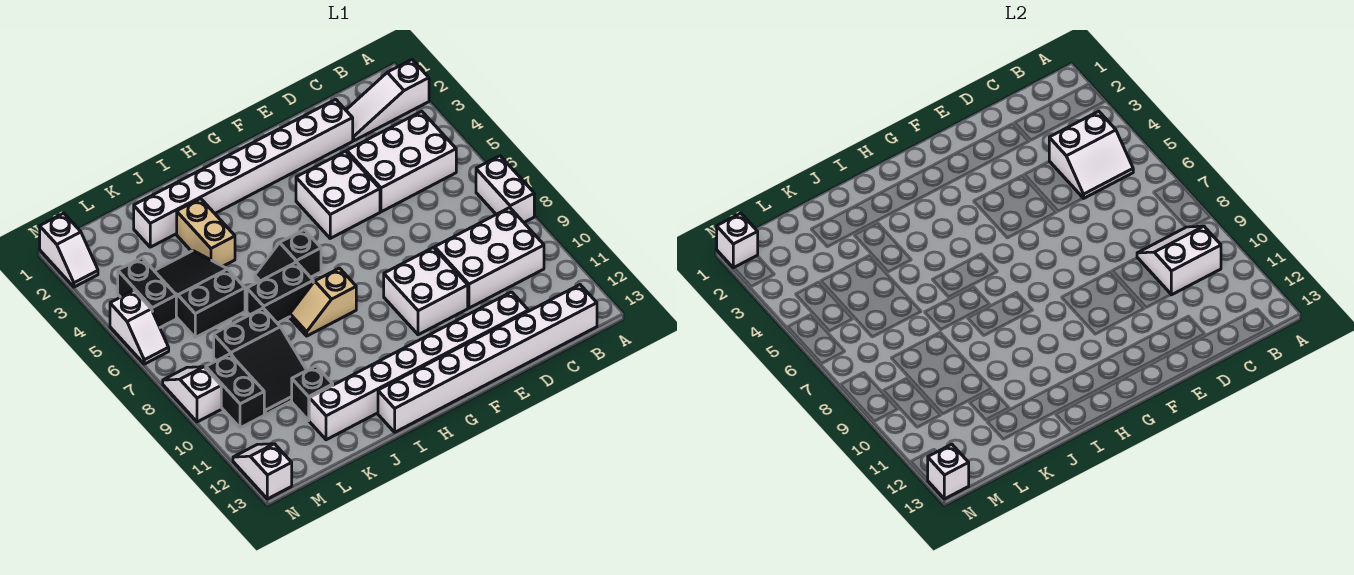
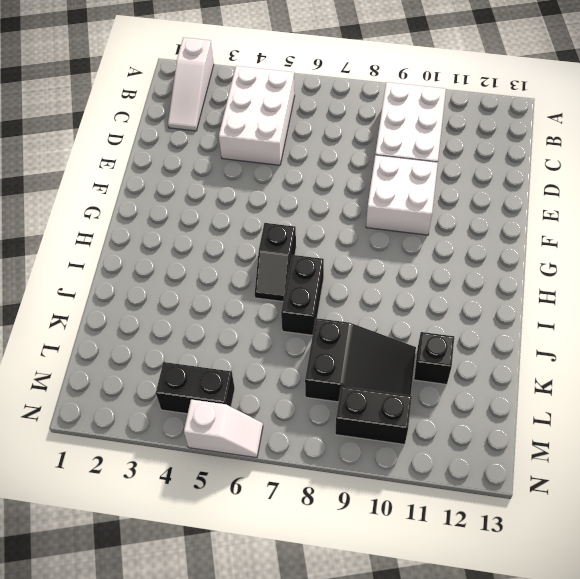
none -> white 1x2 brick [476,156,534,222]
none -> white 1x8 brick [378,285,597,432]
none -> white 1x8 brick [134,99,353,247]

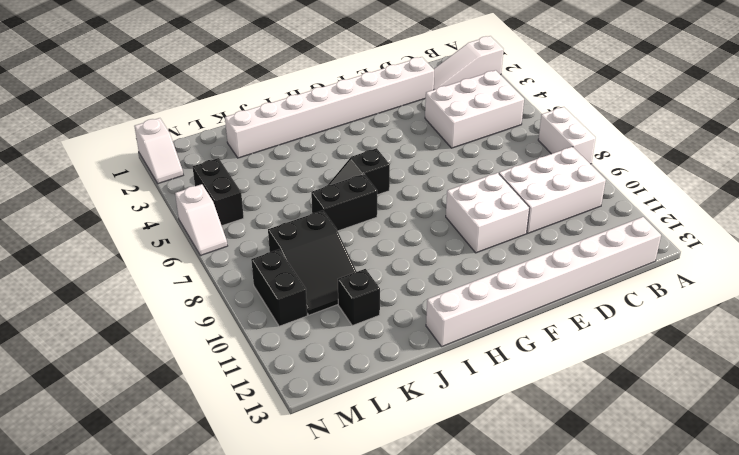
none -> white 1x8 brick [309,292,528,440]
none -> white 2x2 brick [296,151,380,238]
none -> tan 1x2 slope [290,268,356,336]

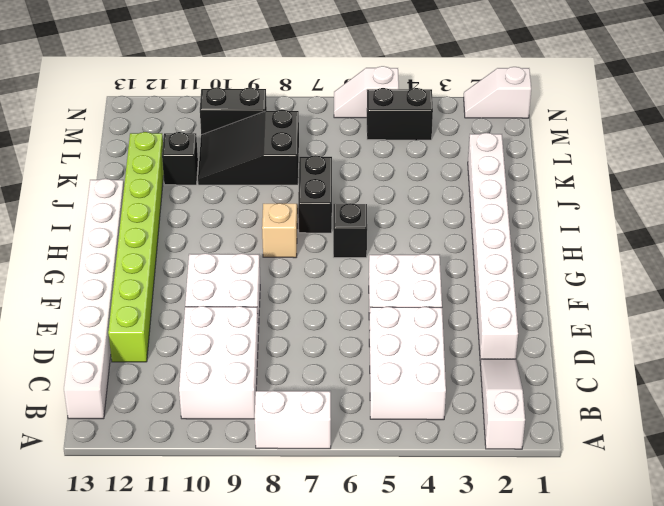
lime 1x8 brick [108,132,164,362] -> white 1x8 brick [309,292,528,440]
none -> tan 1x2 brick [177,199,235,266]
none -> black 2x3 slope [155,251,245,337]
none -> white 1x2 slope [163,367,221,422]

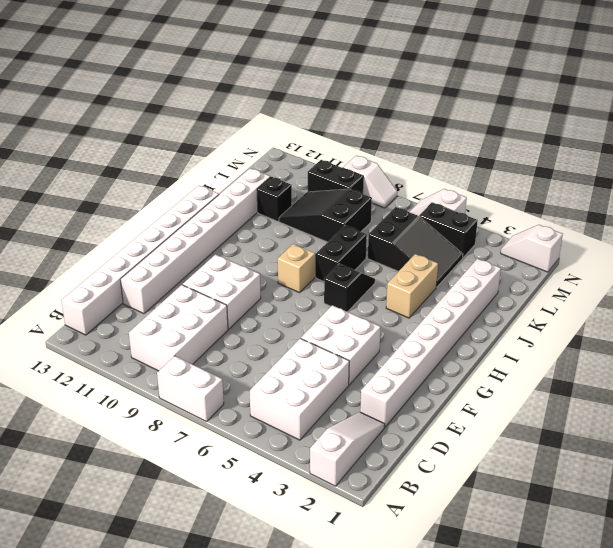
tan 1x2 brick [386,254,438,318] -> tan 1x2 brick turned to [177,199,235,266]
none -> white 1x2 slope [233,444,292,499]
none -> white 2x2 slope [1049,111,1133,198]
none -> white 2x2 slope [1137,226,1221,295]

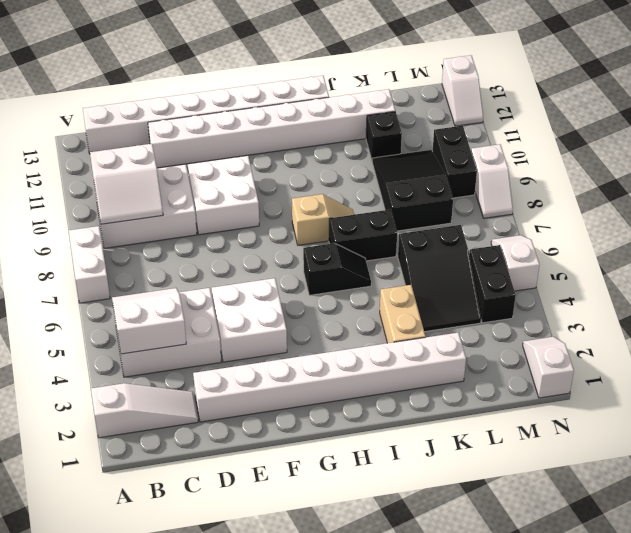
none -> white 1x1 brick [717,213,758,268]
none -> white 1x1 brick [928,444,969,499]

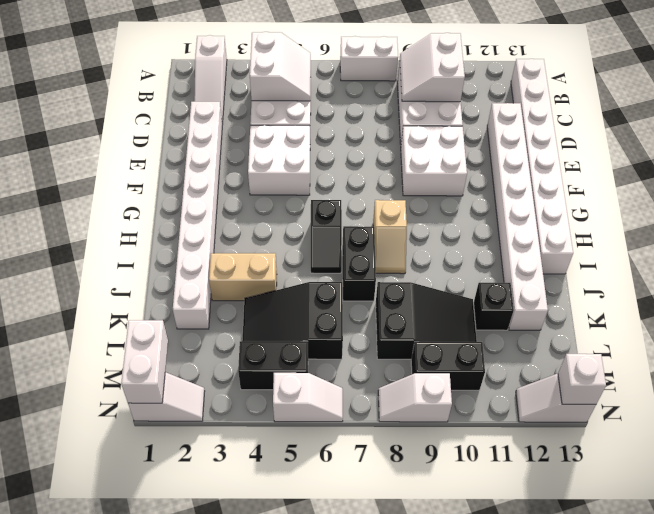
white 1x2 brick [121,320,168,403] -> white 1x1 brick [717,213,758,268]

